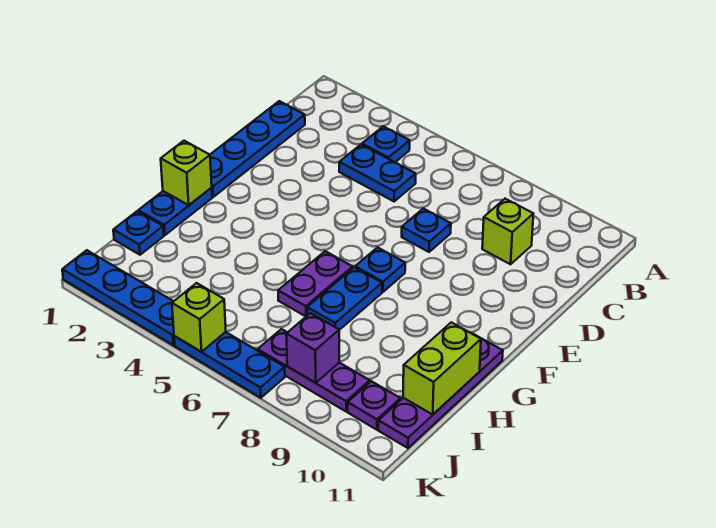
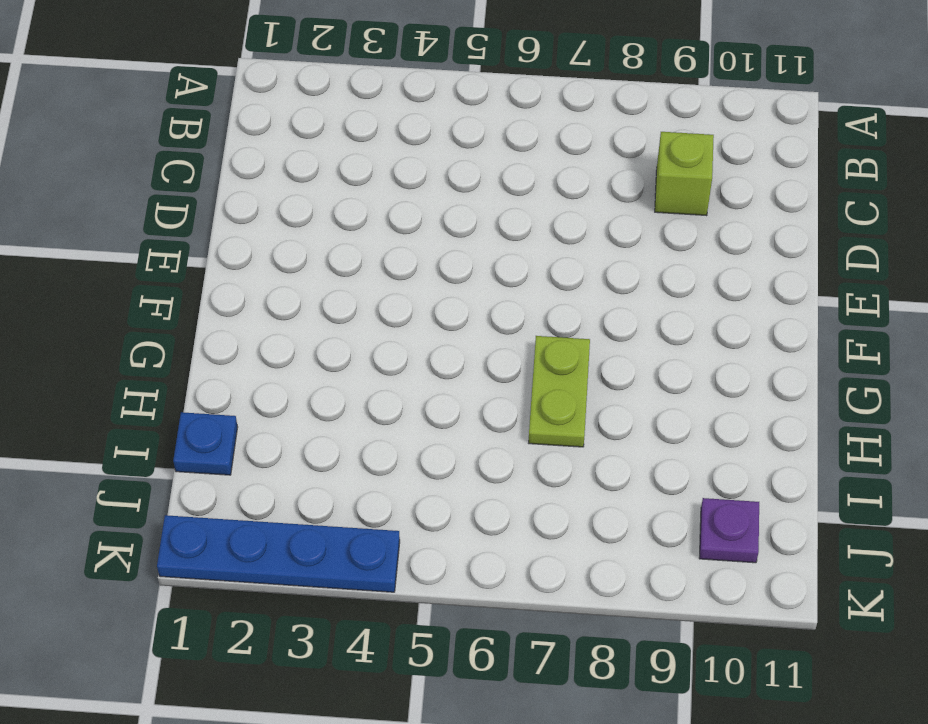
lime 1x2 plate [529,336,590,447] -> blue 1x2 plate [307,267,382,330]
none -> blue 1x1 plate [362,126,410,162]
none -> blue 1x4 plate [210,101,305,197]
none -> blue 1x2 plate [339,145,416,201]

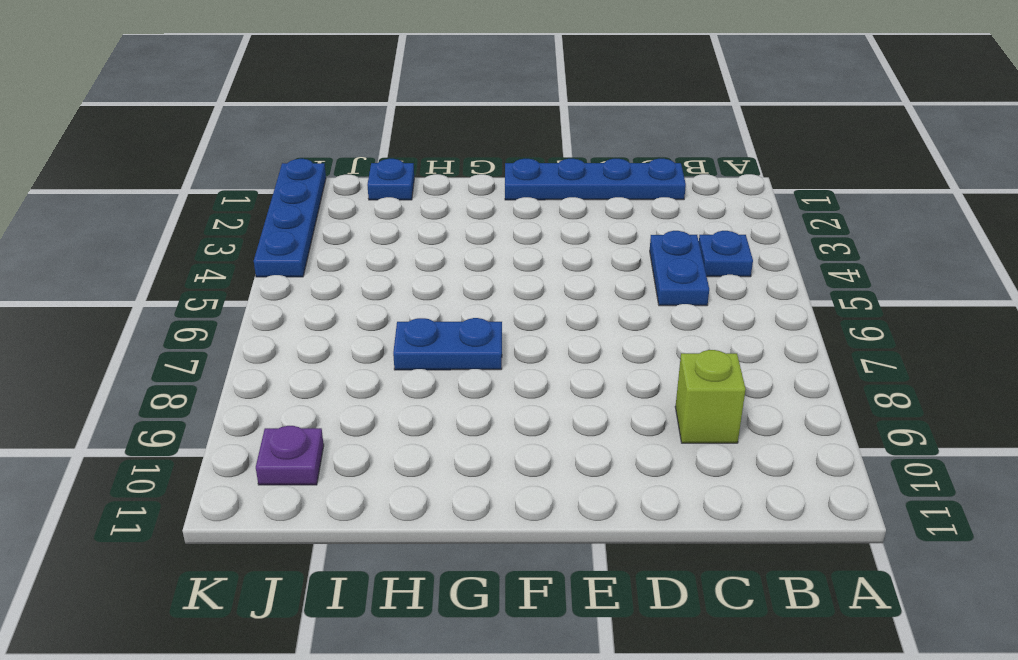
none -> blue 1x1 plate [402,208,451,252]
none -> blue 1x1 plate [355,247,405,292]
none -> blue 1x2 plate [138,188,212,235]

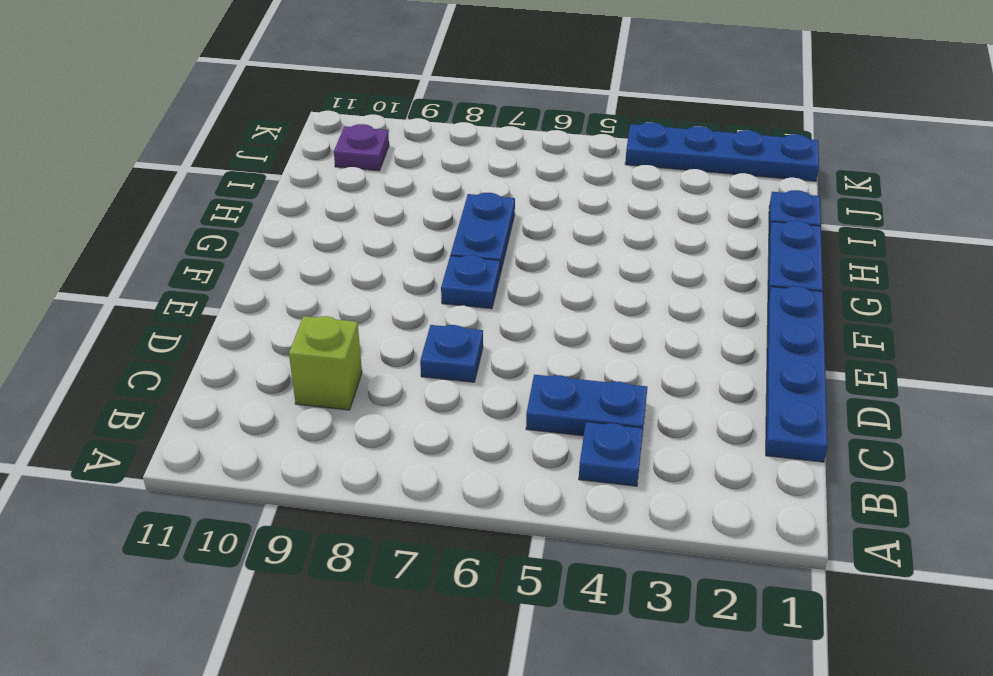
none -> purple 1x2 plate [278,251,353,316]
none -> purple 1x4 plate [378,334,503,448]
none -> purple 1x3 plate [258,329,370,411]

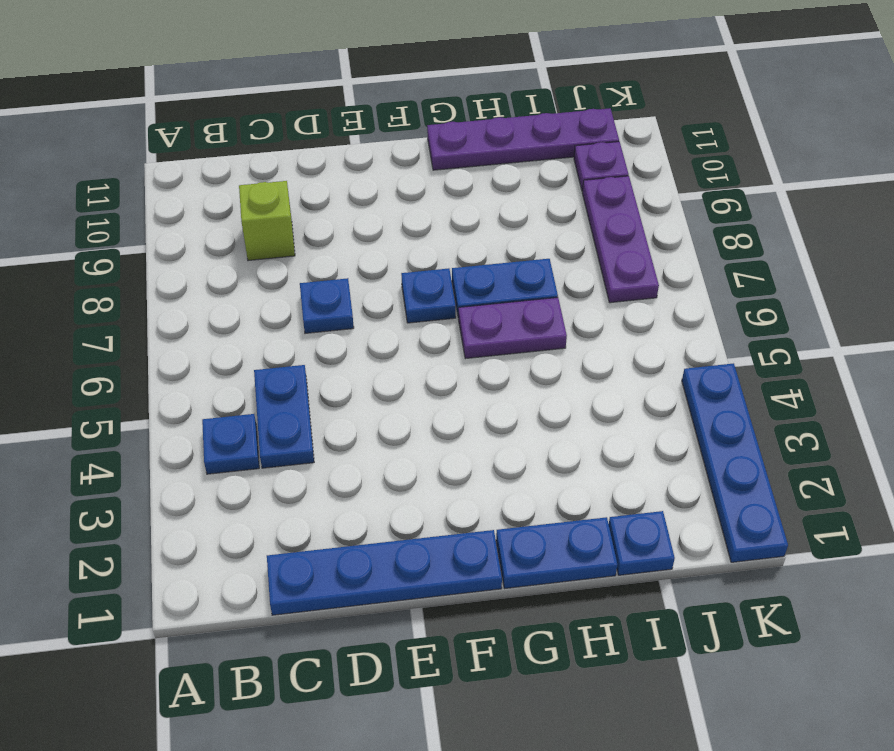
none -> blue 1x3 plate [174,332,285,398]
none -> lime 1x1 brick [161,141,212,205]
none -> lime 1x2 brick [403,322,481,414]

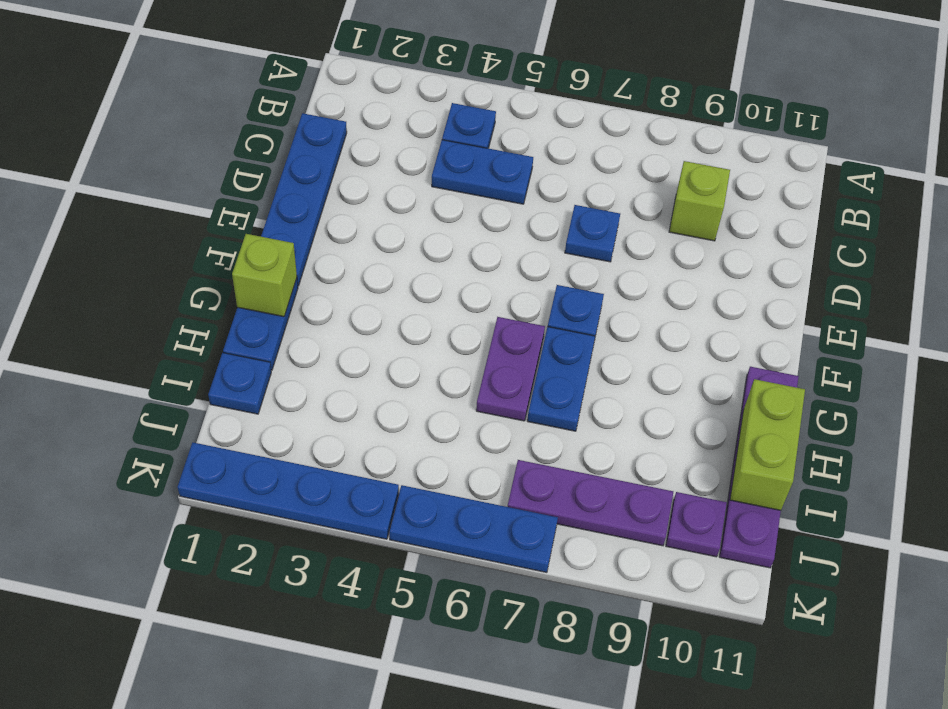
none -> purple 1x1 brick [286,313,339,383]
none -> lime 1x1 brick [172,283,226,352]

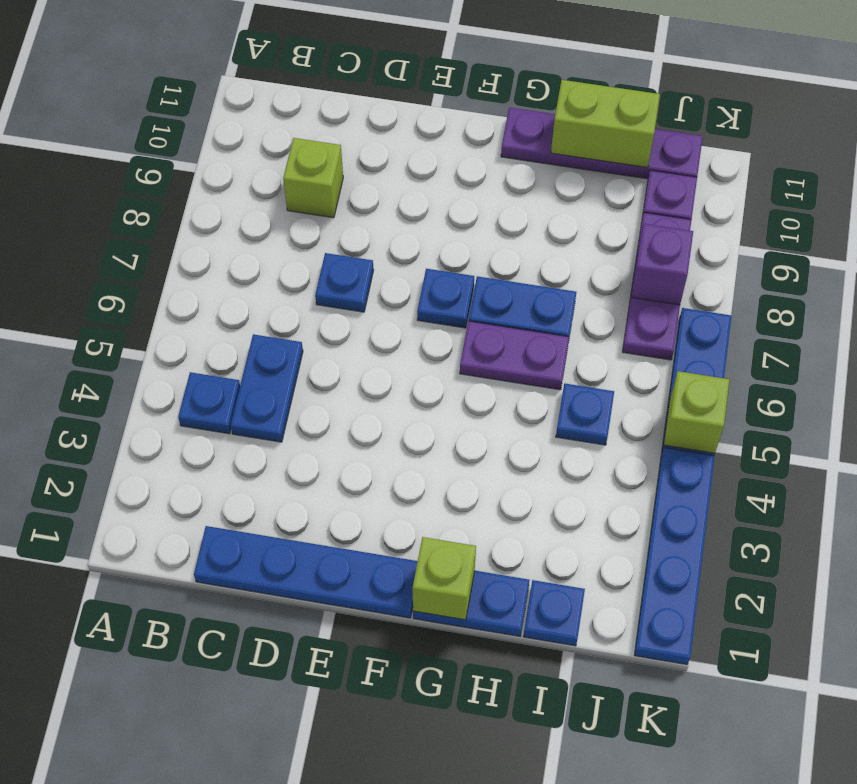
blue 1x1 plate [556,384,614,445] -> none

